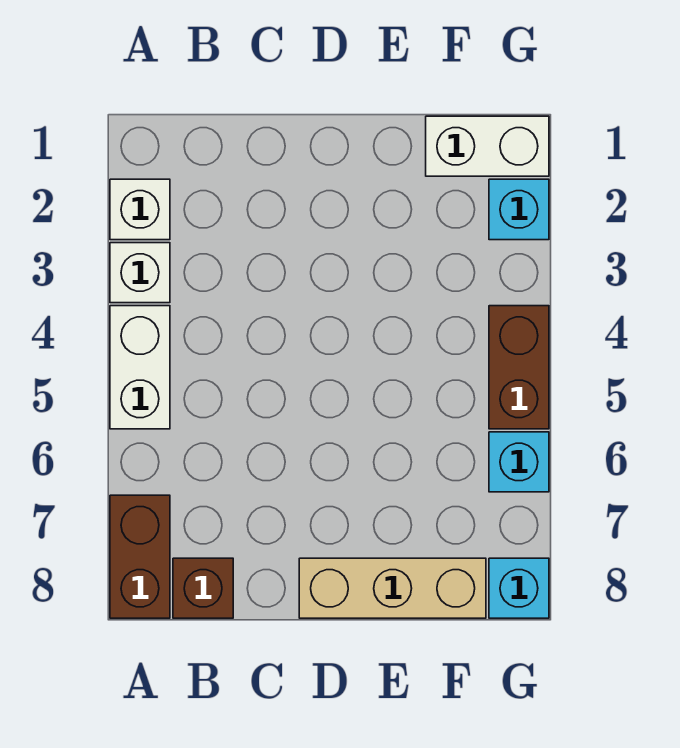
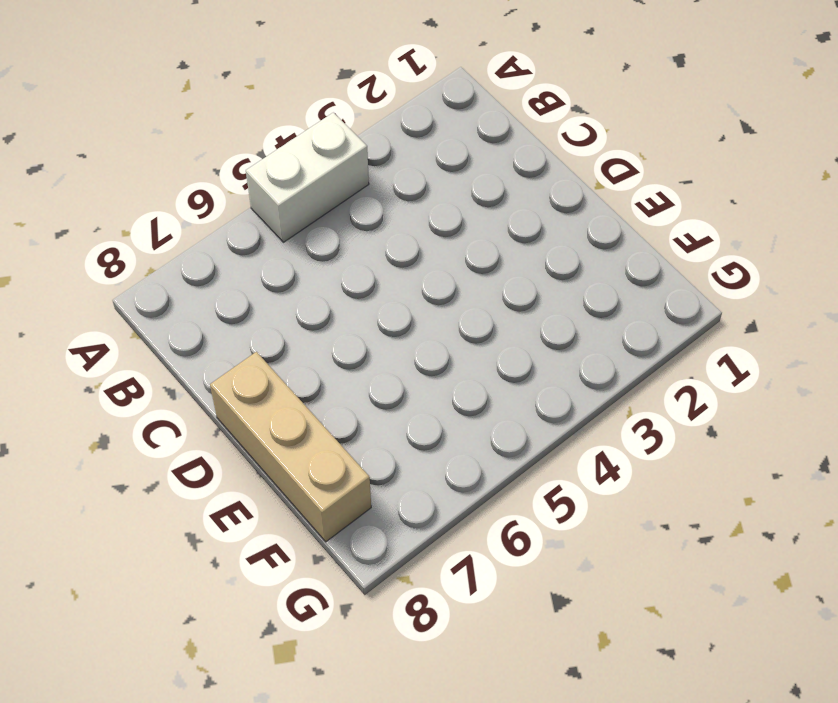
none -> white 1x1 brick [110,179,170,240]
none -> white 1x1 brick [110,243,170,303]

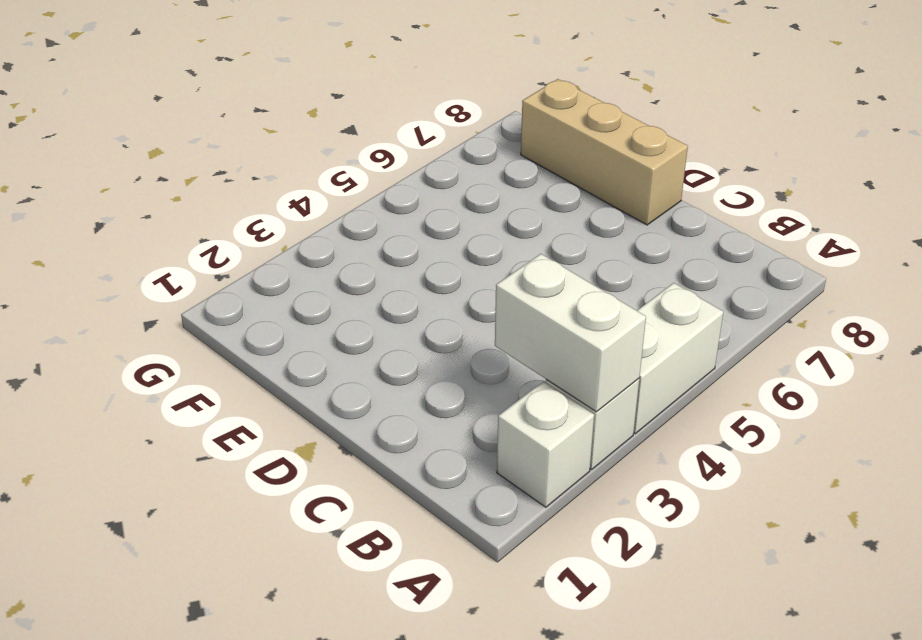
white 1x2 brick [495,254,646,412] -> white 1x2 brick moved to [426,116,549,176]
none -> brown 1x2 brick [110,495,170,618]
none -> brown 1x1 brick [173,558,233,618]

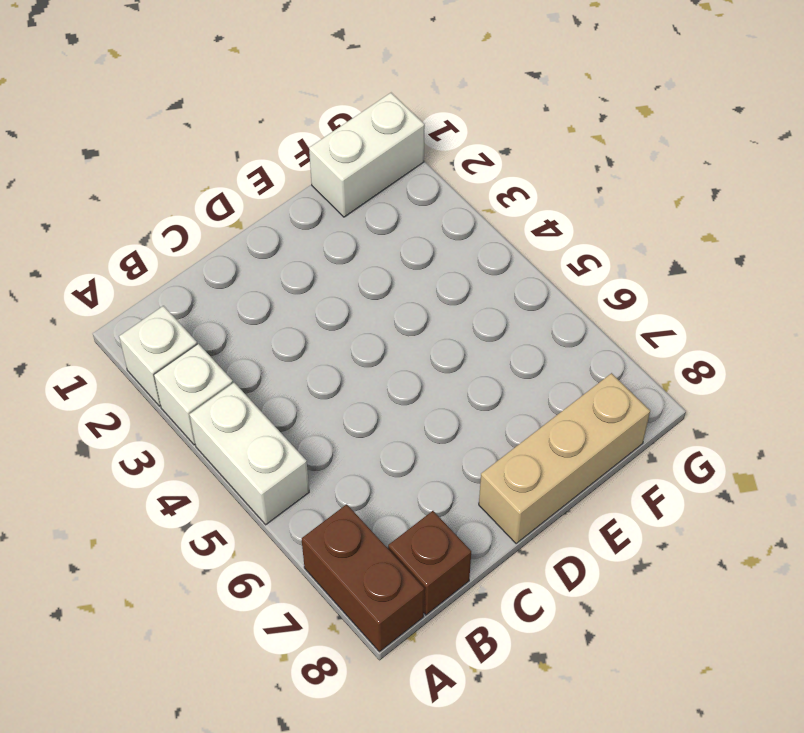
none -> cyan 1x1 brick [489,179,549,240]
none -> brown 1x2 brick [489,306,549,429]

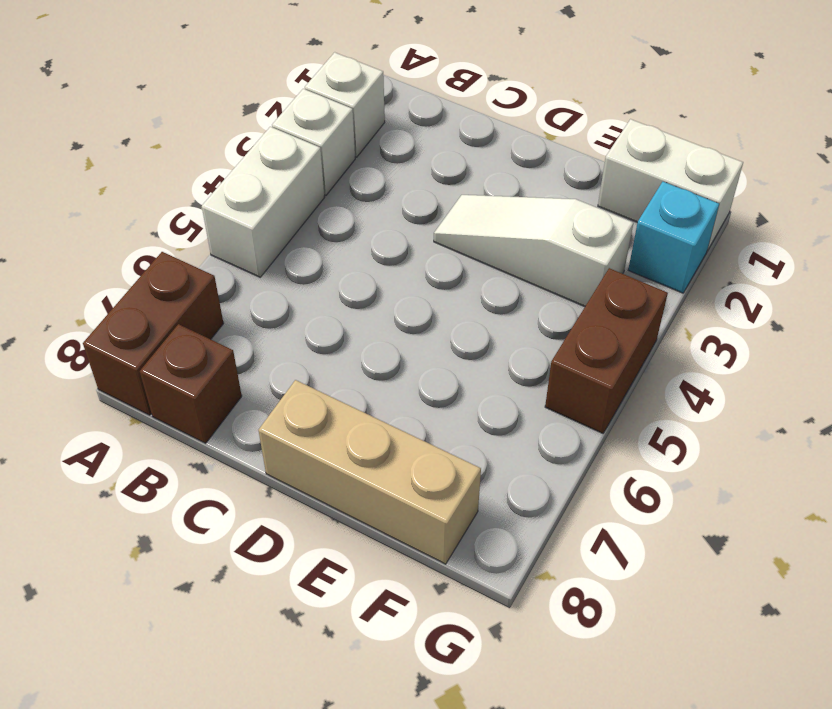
white 1x3 slope [434,195,633,307] -> none
none -> cyan 1x1 brick [489,432,549,492]
none -> cyan 1x1 brick [489,558,549,618]

